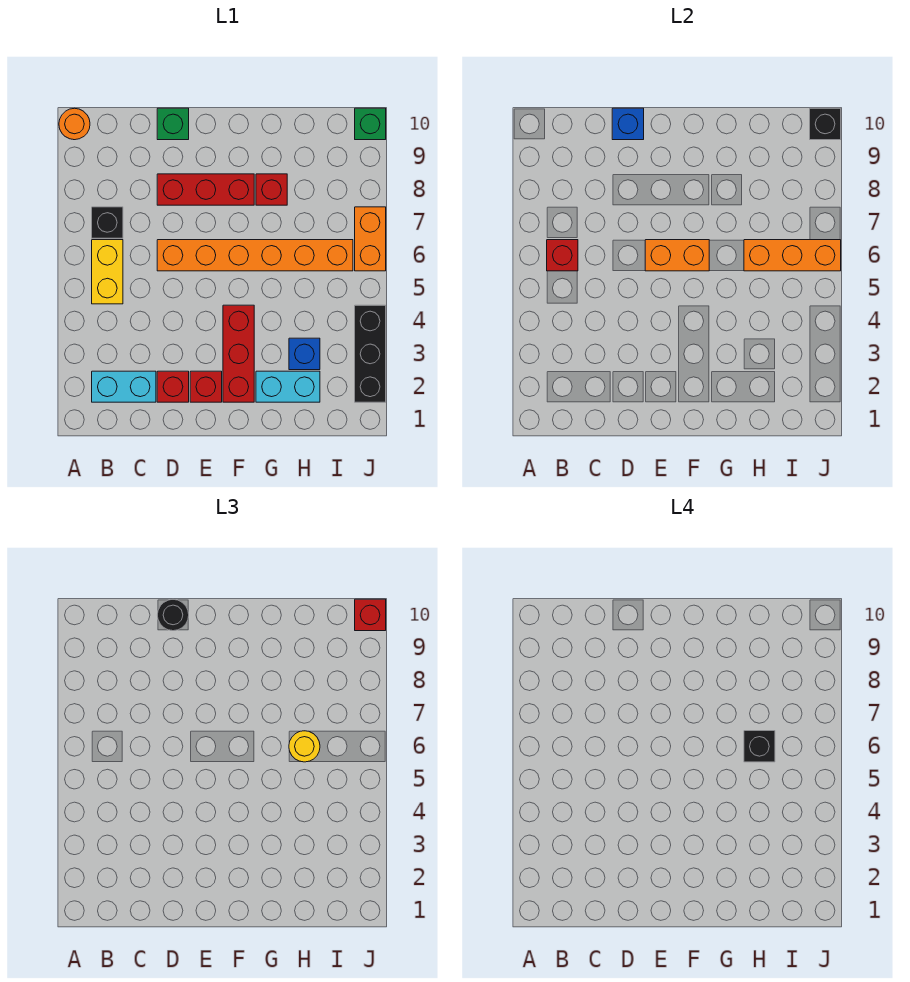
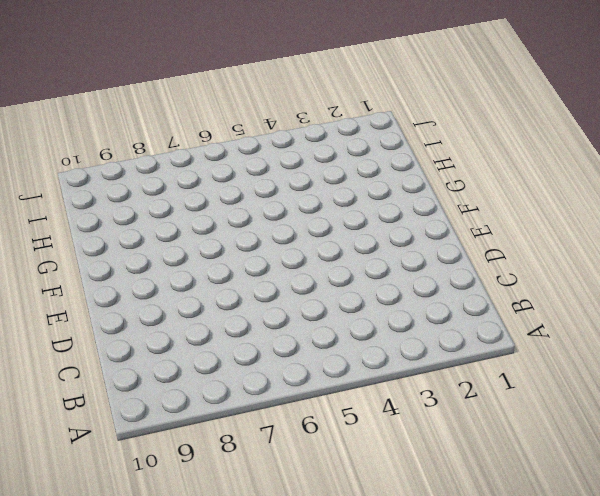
none -> orange 1x1 round brick [59,108,90,140]
none -> cyan 1x2 brick [92,371,156,402]
none -> yellow 1x2 brick [92,240,123,304]

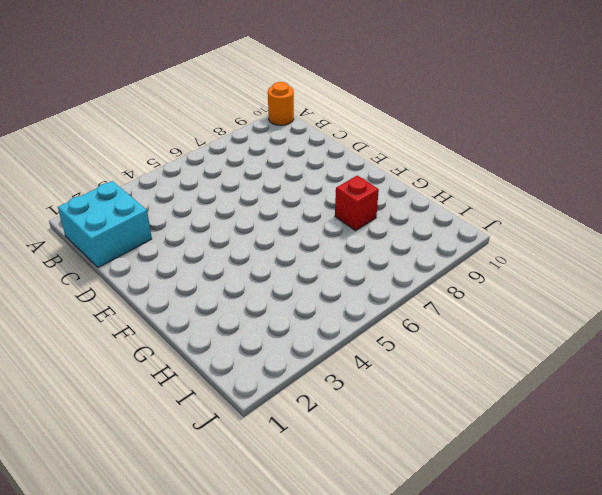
cyan 2x2 brick [58,181,152,267] -> cyan 1x2 brick [92,371,156,402]
none -> yellow 1x2 brick [92,240,123,304]
none -> black 1x1 brick [92,207,123,238]
none -> red 1x1 brick [157,371,189,402]

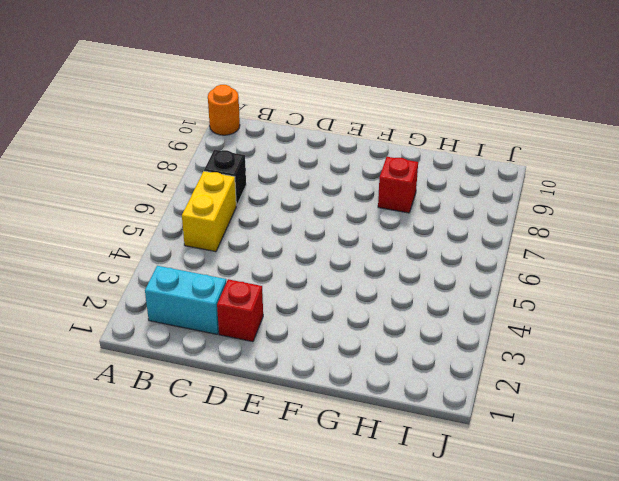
none -> orange 1x6 brick [157,240,353,271]
none -> red 1x3 brick [157,174,254,205]
none -> green 1x1 brick [157,108,189,140]

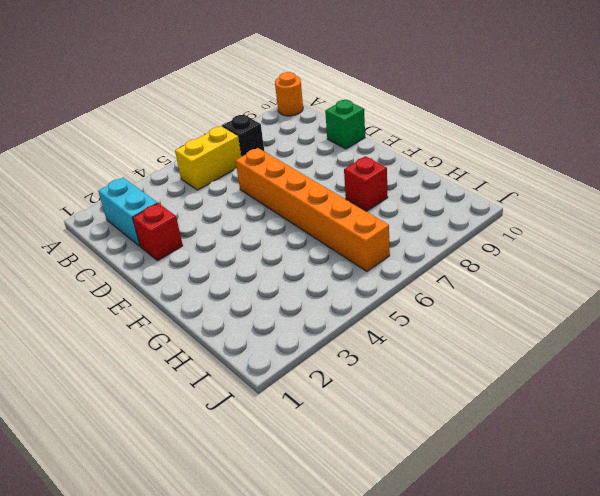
none -> red 1x3 brick [157,174,254,205]
none -> red 1x1 brick [190,371,222,402]
none -> red 1x3 brick [223,305,254,402]

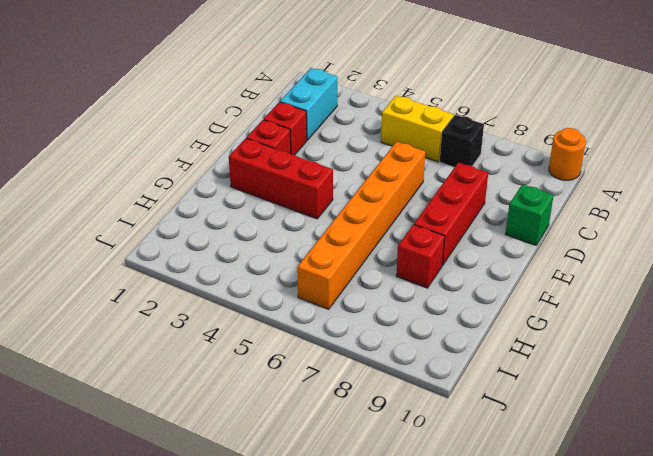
none -> cyan 1x2 brick [256,371,320,402]
none -> blue 1x1 brick [289,338,320,370]
none -> black 1x3 brick [355,305,386,402]

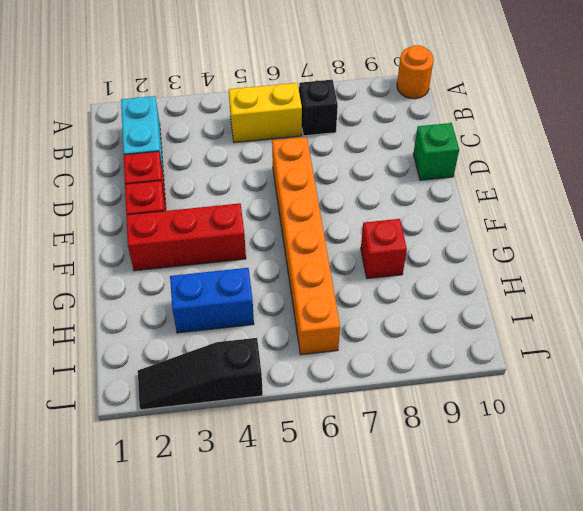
blue 1x2 brick [170,268,254,333] -> blue 1x1 brick [289,338,320,370]
black 1x3 slope [138,338,263,410] -> black 1x3 brick [355,305,386,402]
none -> red 1x3 brick [157,174,254,205]
none -> cyan 1x2 brick [256,371,320,402]
none -> orange 1x2 brick [355,207,386,271]

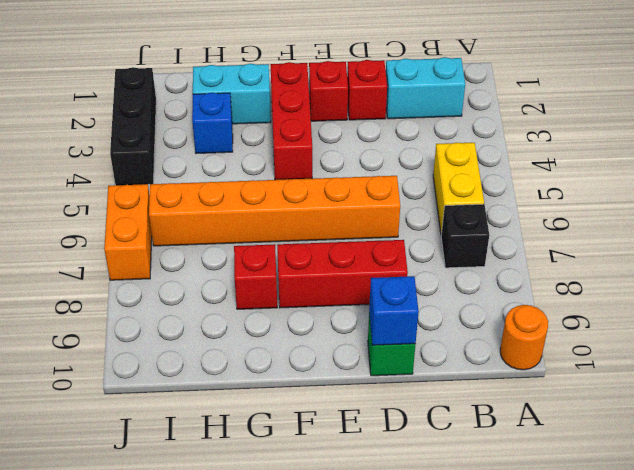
none -> green 1x1 brick [355,108,386,140]
none -> red 1x1 brick [547,240,578,271]
none -> orange 1x2 brick [645,240,709,271]

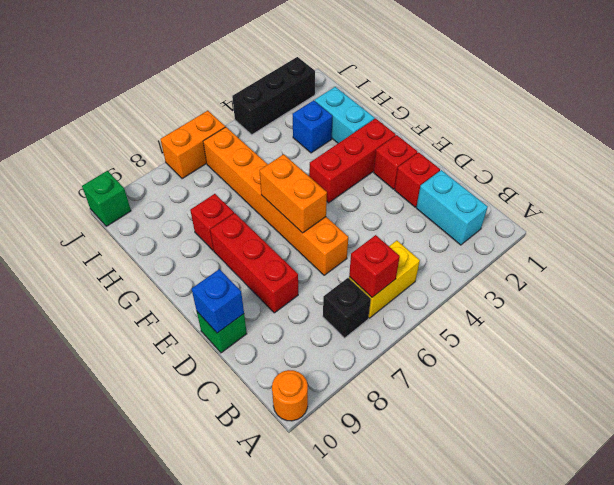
none -> orange 1x3 brick [744,240,841,271]
none -> black 1x1 brick [810,108,841,140]
none -> black 1x1 round brick [158,599,189,631]

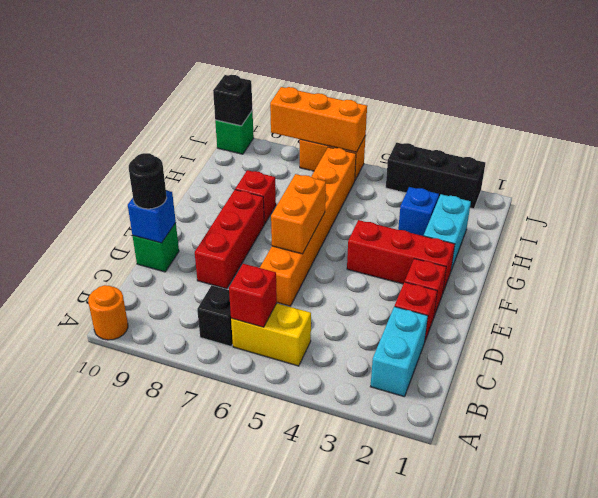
orange 1x3 brick [270,87,367,152] -> orange 1x3 brick turned to [744,240,841,271]
none -> yellow 1x1 round brick [289,731,320,762]
none -> red 1x1 brick [355,599,386,631]
none -> black 1x1 brick [744,731,775,762]

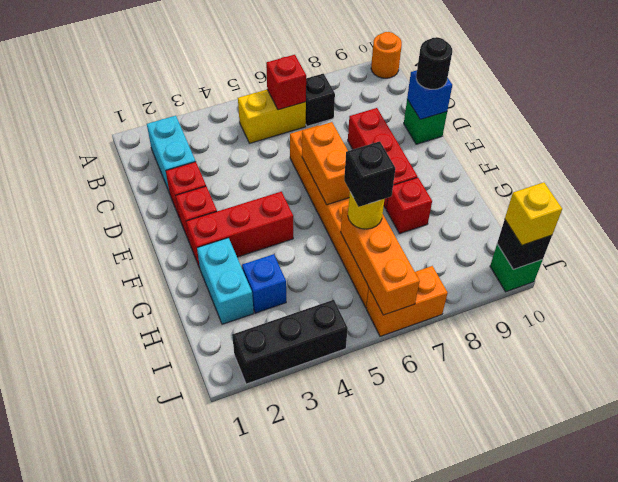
yellow 1x1 brick [505,182,562,245] -> red 1x1 brick [355,599,386,631]

